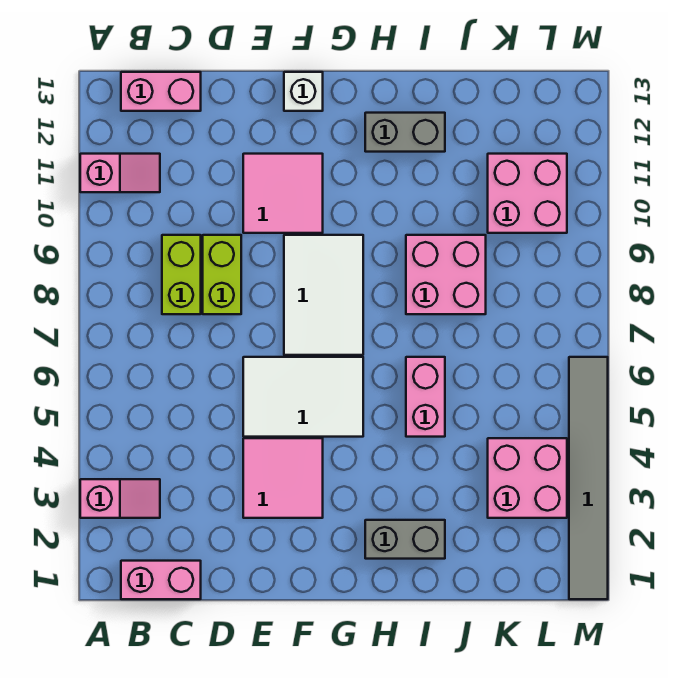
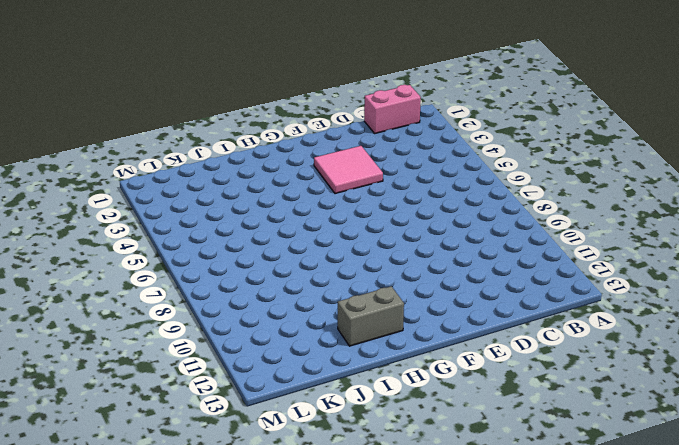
none -> pink 1x2 slope [80,479,160,518]
none -> pink 1x2 slope [80,154,160,192]
none -> pink 1x2 brick [121,72,201,111]

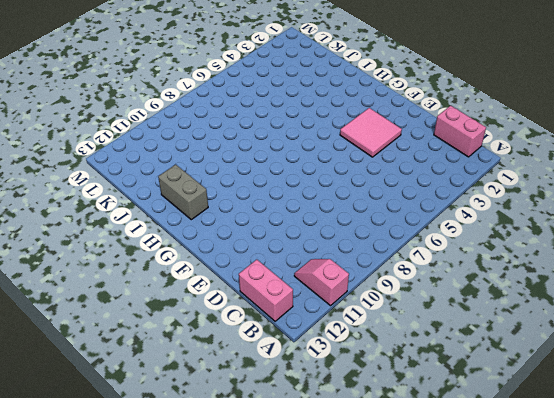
none -> pink 1x2 slope [80,479,160,518]
none -> lime 1x2 brick [162,235,201,314]
none -> lime 1x2 brick [203,235,241,314]

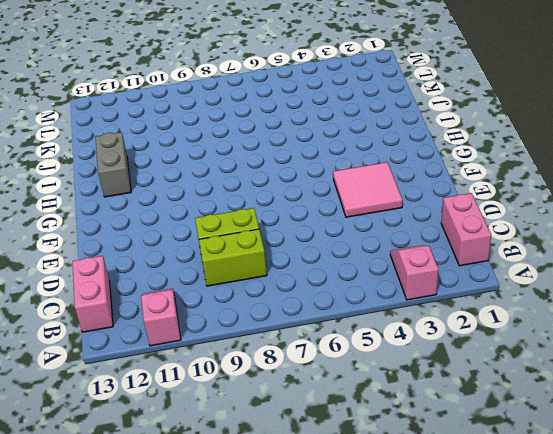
none -> white 2x3 tile [243,357,363,437]
none -> pink 2x2 tile [243,154,323,233]
none -> white 2x3 tile [284,235,363,355]

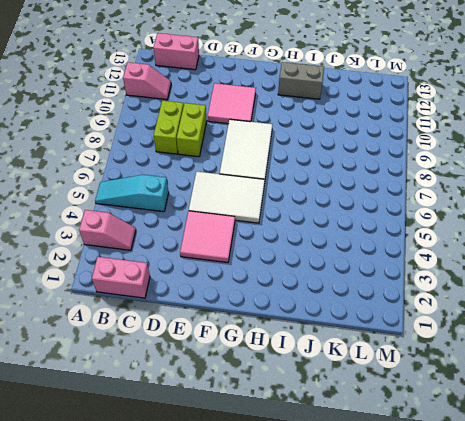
cyan 1x3 slope [95,175,169,212] -> none
none -> white 1x1 brick [284,72,323,111]
none -> grey 1x2 brick [365,520,445,559]
none -> pink 1x2 brick [406,357,445,437]

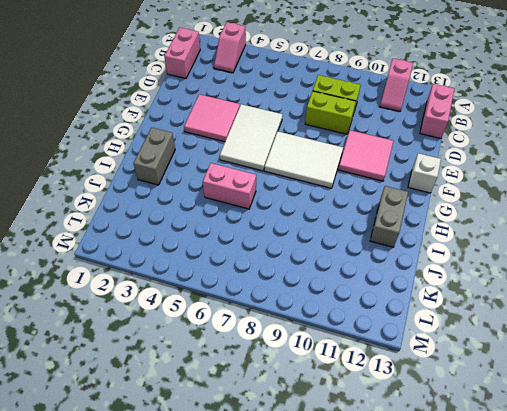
none -> pink 2x2 brick [406,235,486,314]
none -> pink 2x2 brick [488,438,567,518]
none -> pink 2x2 brick [488,154,567,233]

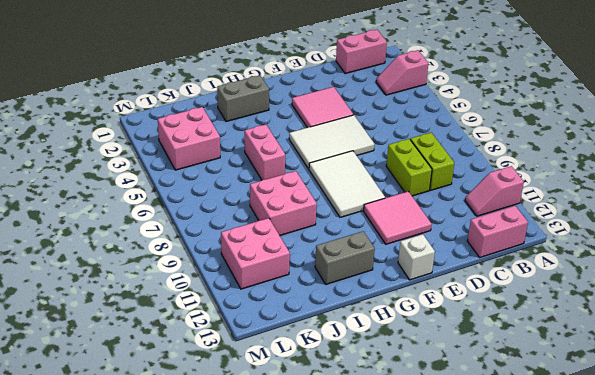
none -> grey 1x6 tile [569,357,608,599]

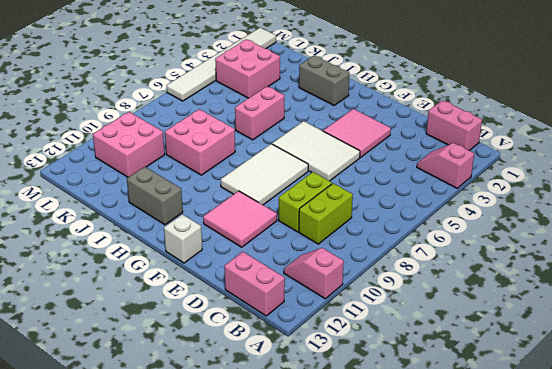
white 1x6 tile [166,28,276,101] -> grey 1x6 tile [569,357,608,599]

